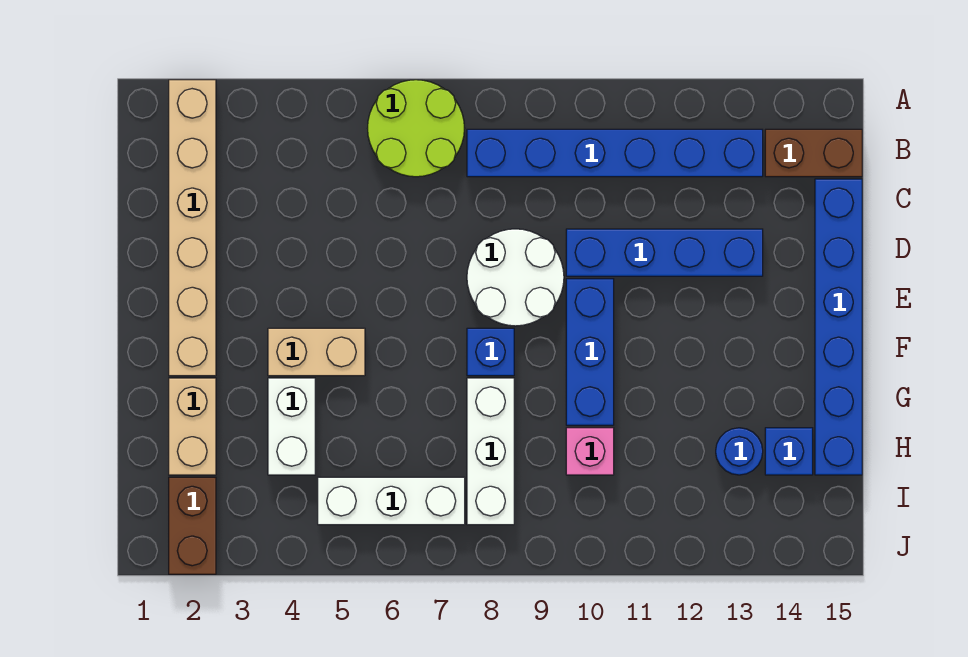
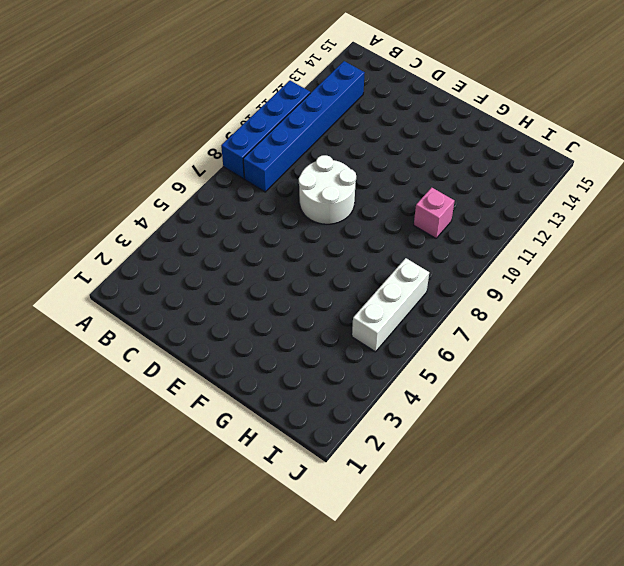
blue 1x4 brick [221,80,310,179] -> blue 1x4 brick moved to [566,229,763,276]
none -> tan 1x6 brick [169,80,216,376]
none -> lime 2x2 round brick [367,80,465,177]
none -> brown 1x2 brick [765,129,862,177]

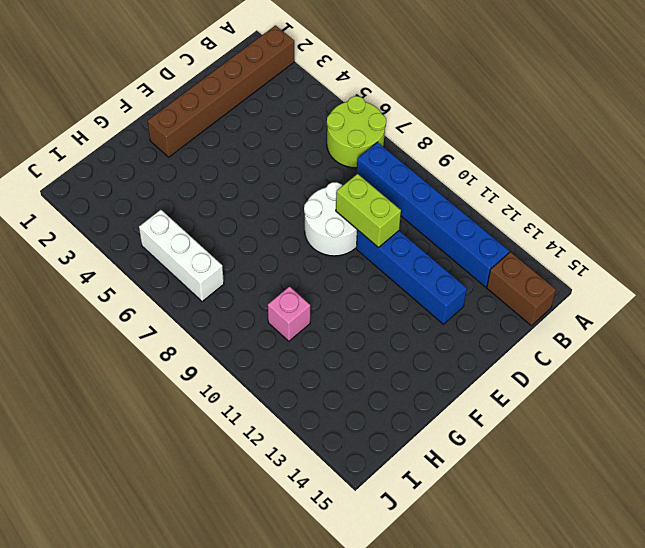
brown 1x6 brick [148,26,294,157] -> tan 1x6 brick [169,80,216,376]
lime 1x2 brick [336,174,401,247] -> none
none -> blue 1x6 brick [815,179,862,475]
none -> blue 1x3 brick [566,279,614,425]
none -> tan 1x2 brick [268,328,365,376]

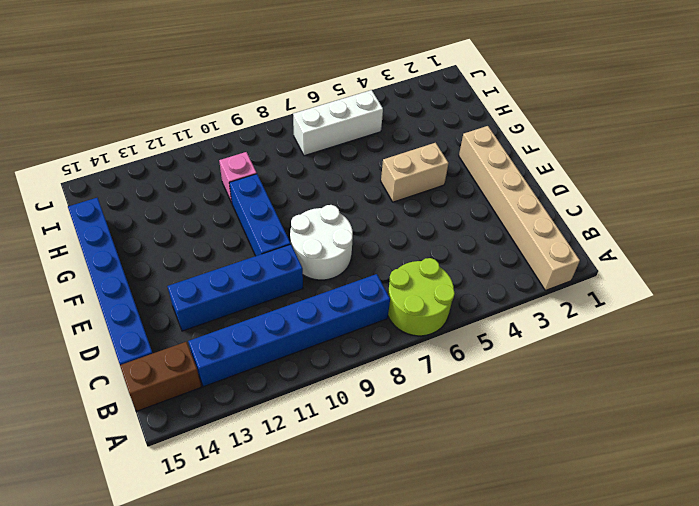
none -> blue 1x1 brick [467,328,514,376]
none -> tan 1x2 brick [169,378,216,475]
none -> white 1x2 brick [268,378,315,475]

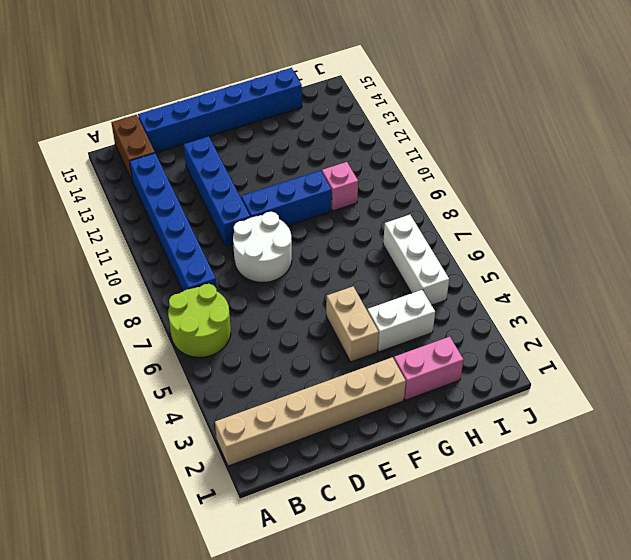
pink 1x2 brick [394,337,463,400] -> tan 1x2 brick [169,378,216,475]
none -> blue 1x1 brick [467,328,514,376]
none -> white 1x3 brick [467,378,514,525]
none -> blue 1x1 round brick [716,428,763,475]

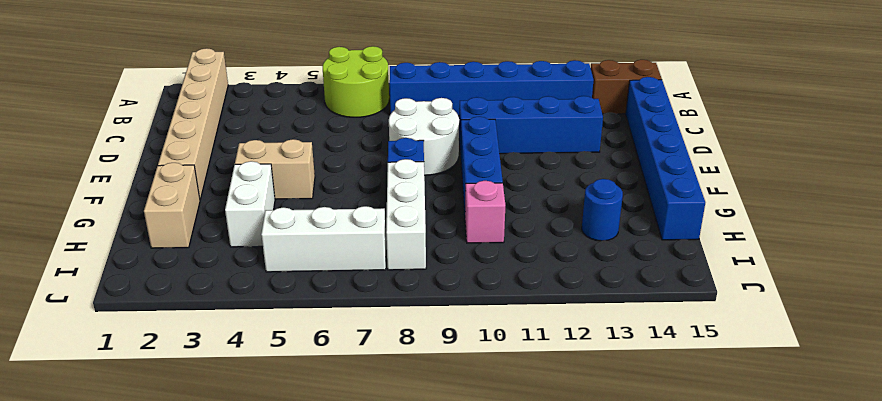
none -> blue 1x1 brick [765,428,813,475]
none -> brown 1x2 brick [169,477,216,574]

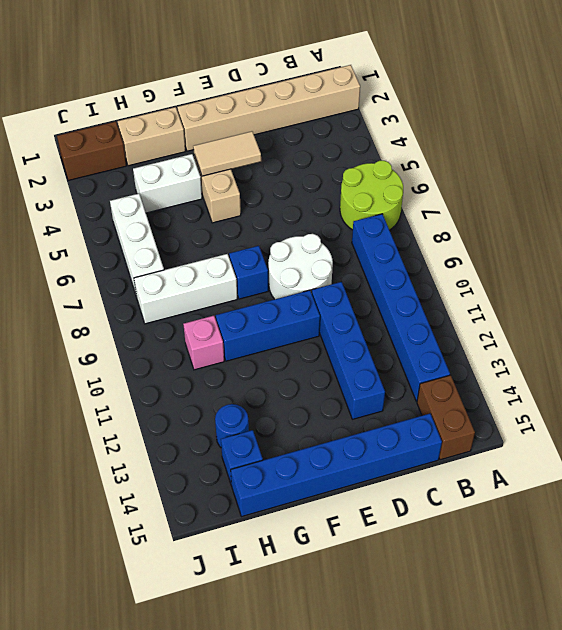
tan 1x2 tile [193,131,261,176] -> none

